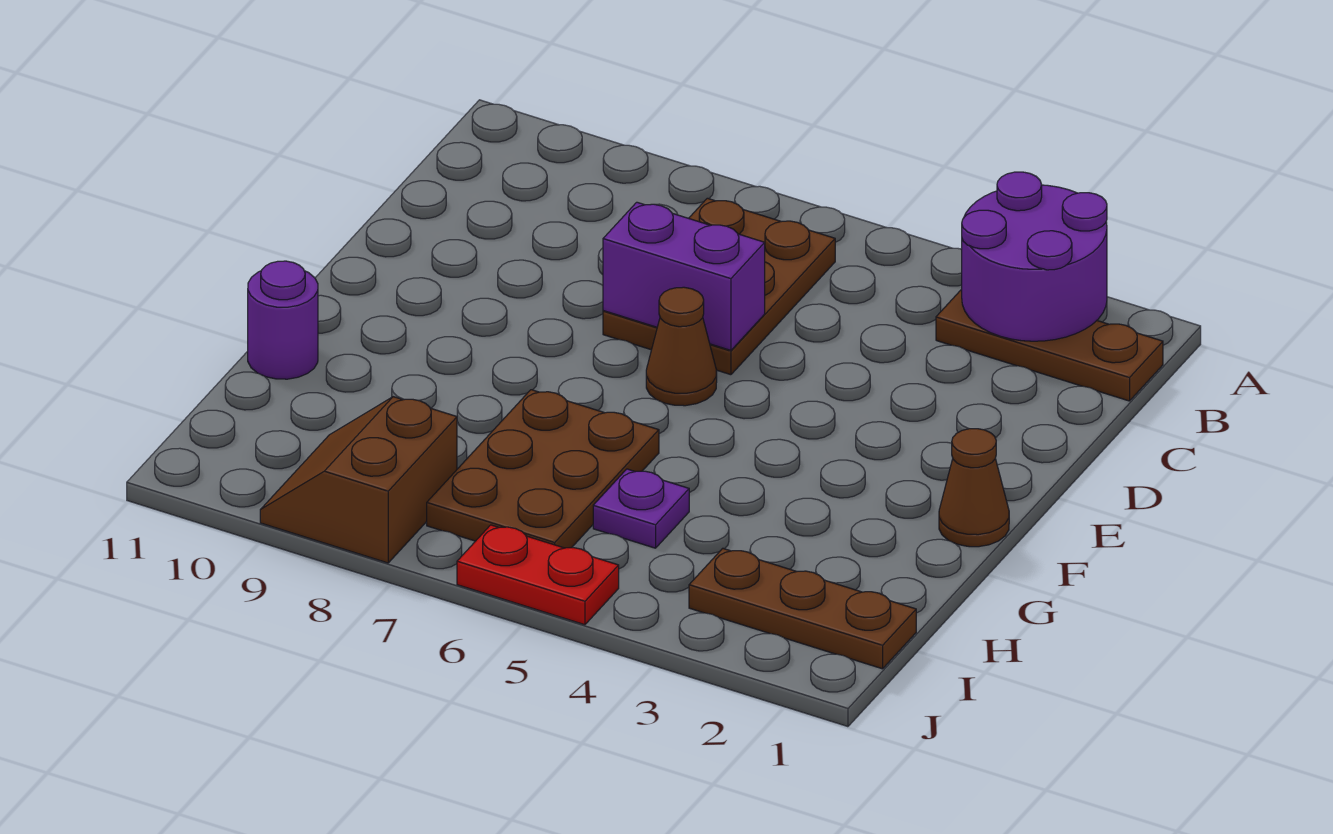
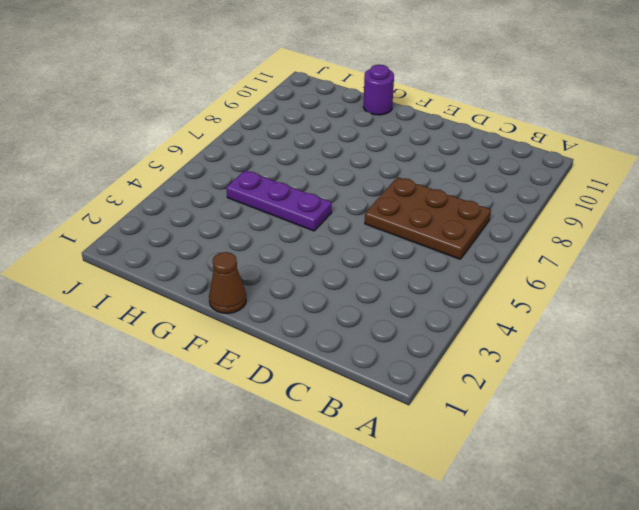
purple 1x3 plate [226,170,332,231] -> purple 1x1 plate [593,469,689,548]
none -> brown 1x3 plate [936,289,1163,401]
none -> brown 1x1 cone [646,287,717,406]
none -> brown 2x3 plate [427,390,659,548]

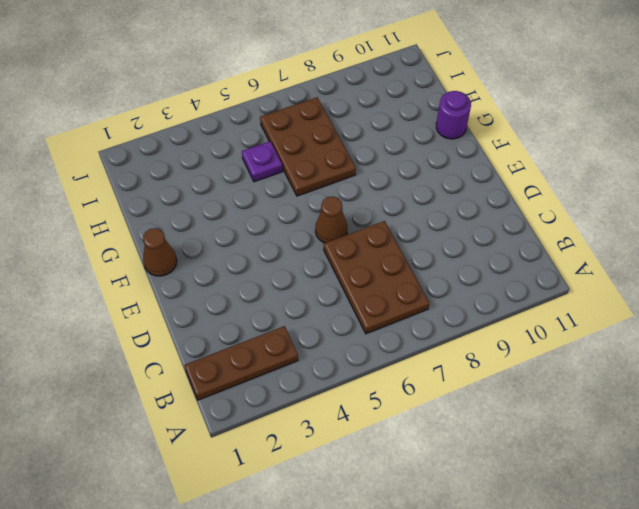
none -> brown 1x3 plate [689,548,916,669]
none -> brown 2x2 slope [260,397,457,563]
none -> red 1x2 plate [457,525,619,625]

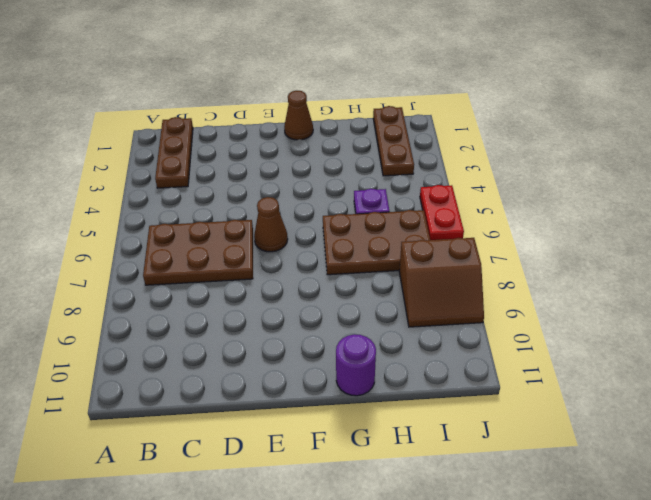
none -> purple 2x2 round brick [962,172,1107,341]
none -> purple 1x2 brick [603,202,765,350]

